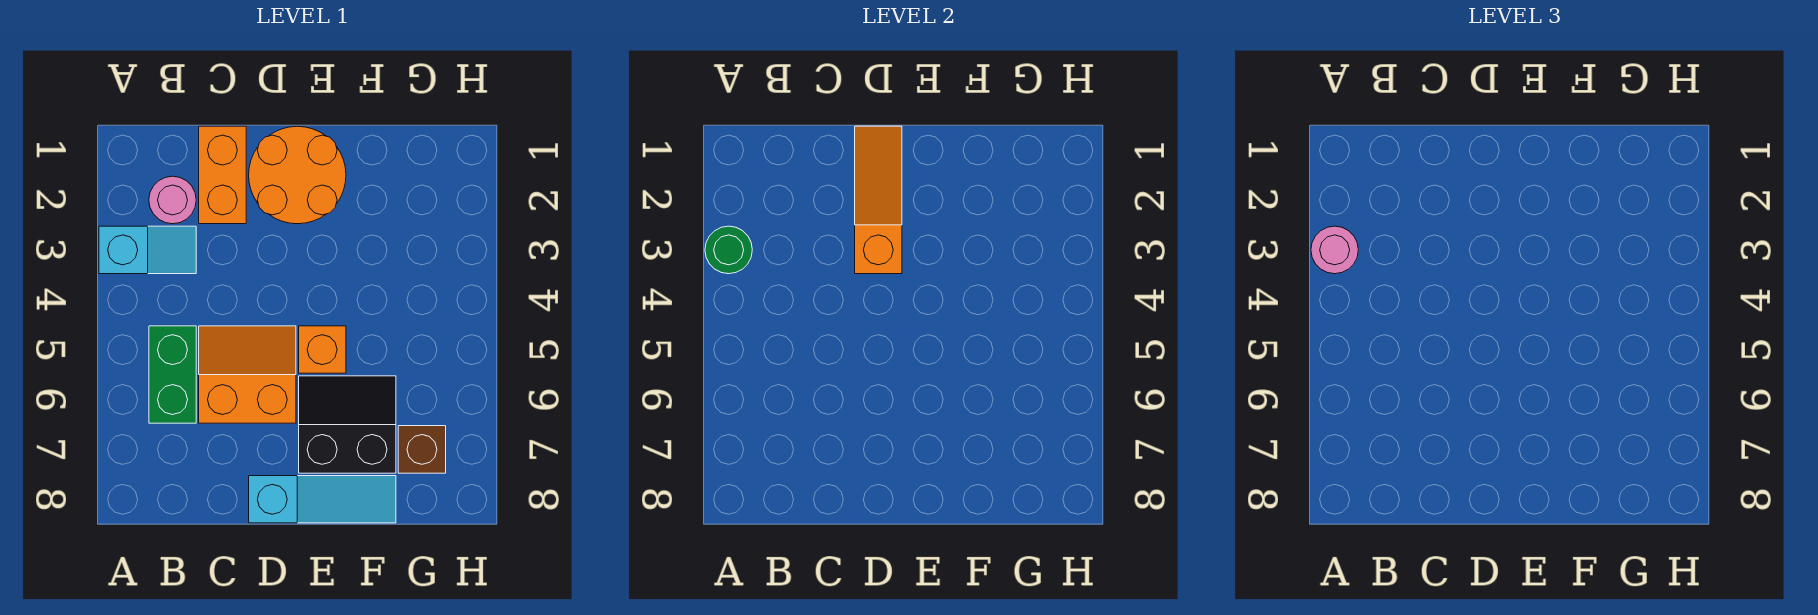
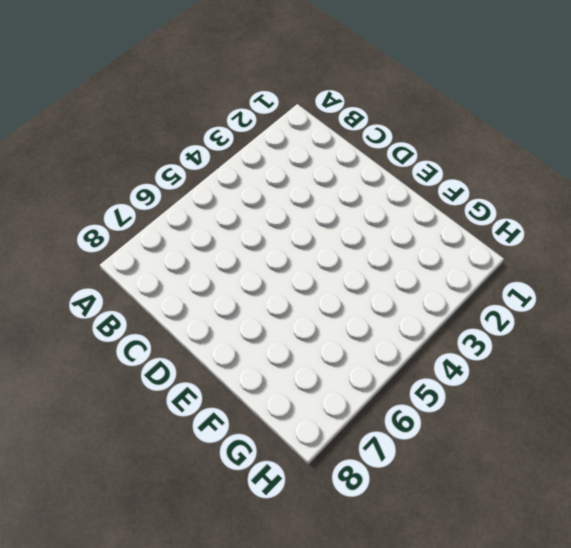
none -> cyan 1x2 slope [99,226,196,274]
none -> pink 1x1 round brick [149,176,196,224]
none -> green 1x2 brick [149,326,196,423]

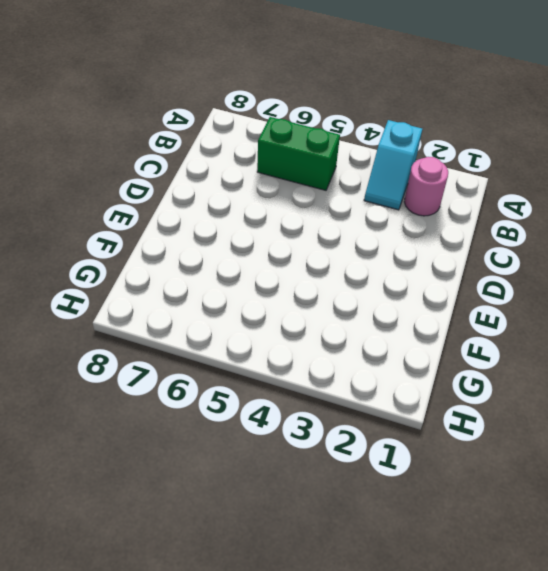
none -> orange 1x2 brick [199,126,246,224]
none -> orange 2x2 slope [199,326,296,423]
none -> orange 2x2 round brick [249,126,346,224]

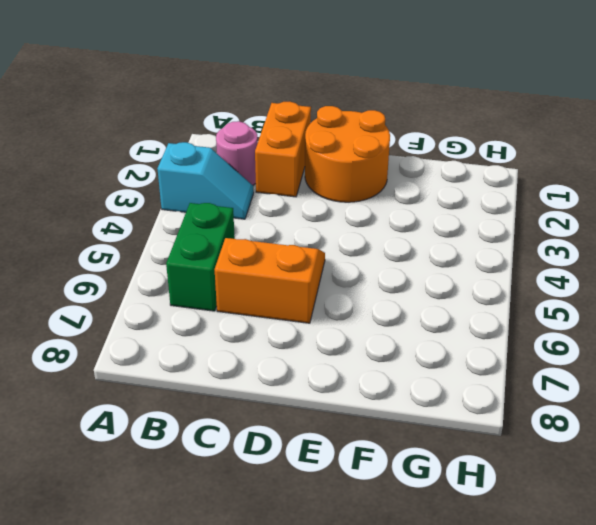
none -> cyan 1x3 slope [249,476,396,523]
none -> orange 1x1 brick [299,326,346,373]
none -> black 2x2 slope [299,376,396,473]

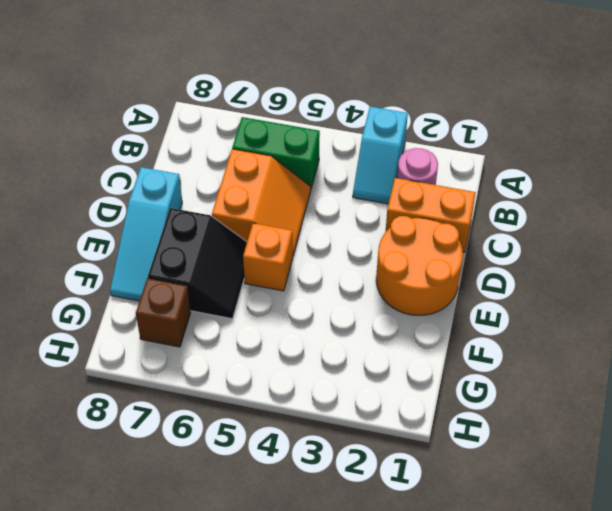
none -> green 1x1 round brick [705,226,752,274]
none -> orange 1x3 slope [855,126,902,274]
none -> pink 1x1 round brick [1311,226,1358,274]

